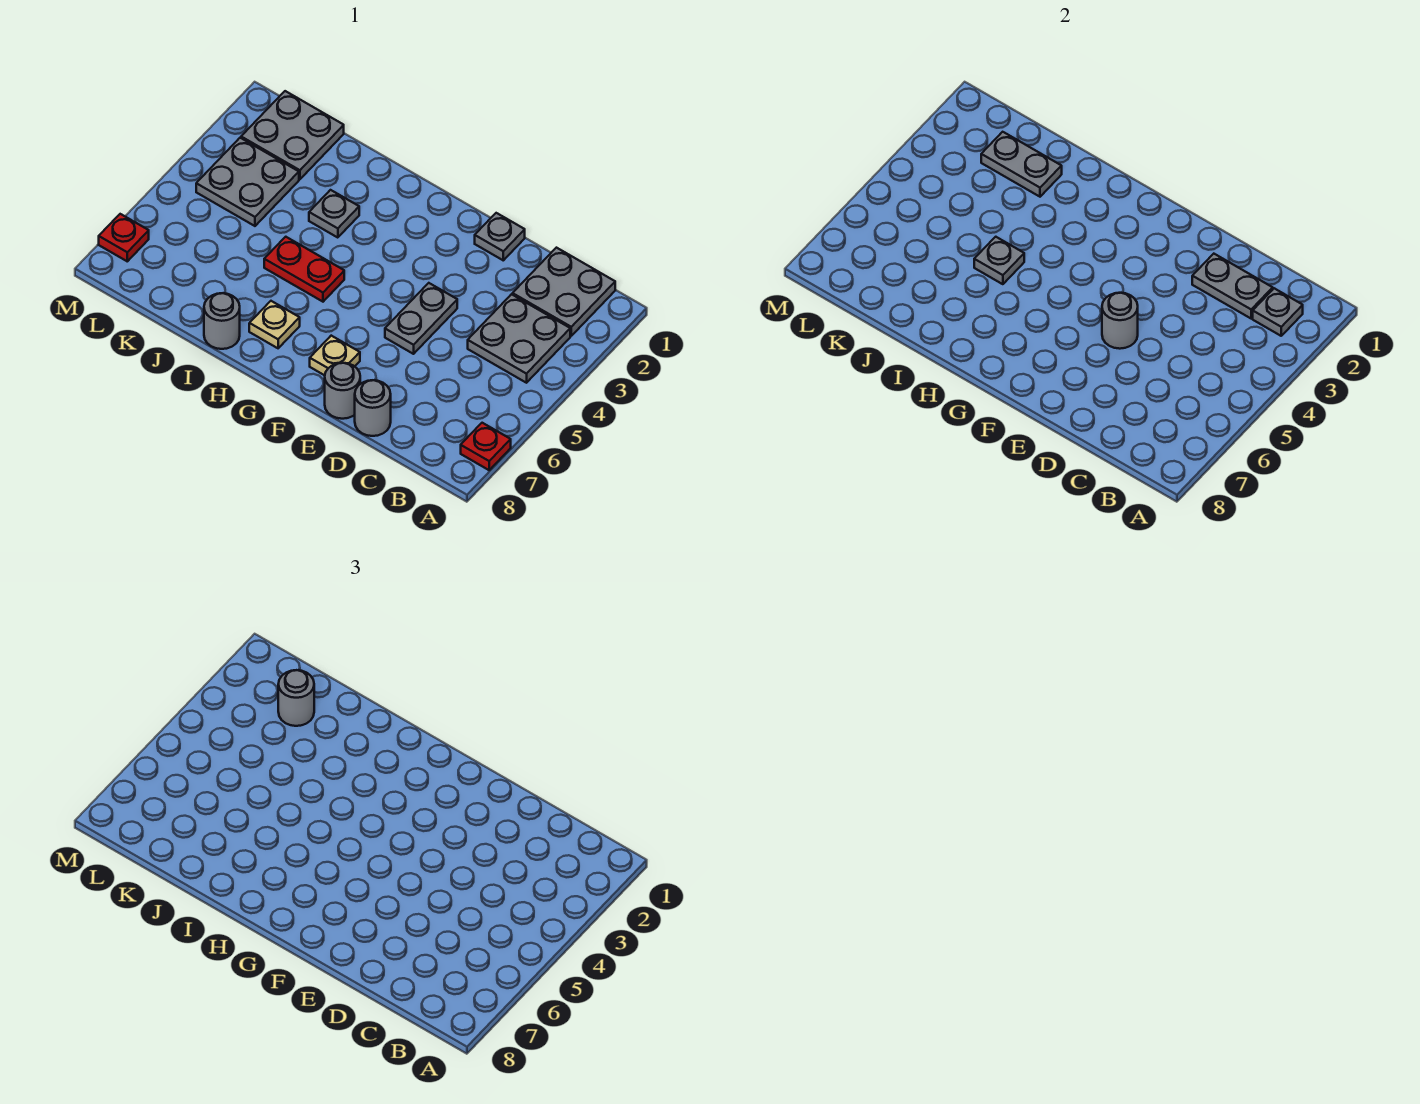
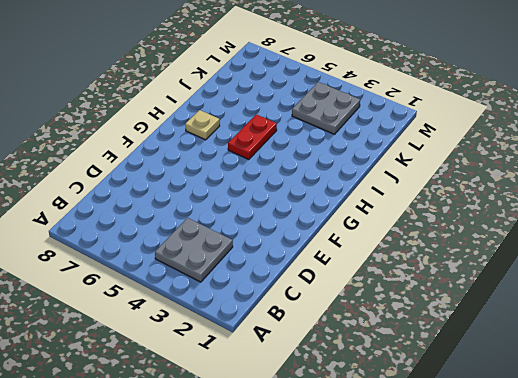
none -> red 1x1 plate [461,423,511,470]
none -> grey 2x2 plate [513,248,615,336]
none -> grey 1x1 round brick [355,380,391,436]

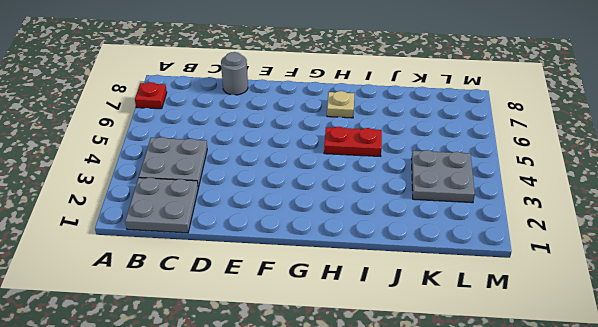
none -> grey 1x1 plate [475,213,525,260]
none -> grey 1x2 plate [385,283,457,354]
none -> grey 1x1 round brick [325,363,360,419]

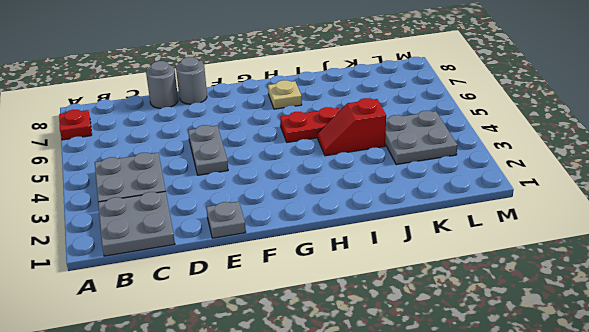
red 1x2 slope [318,98,386,156] -> none
none -> tan 1x1 plate [310,336,360,375]
none -> grey 1x1 plate [309,190,359,238]
none -> grey 1x1 round brick [204,293,240,349]

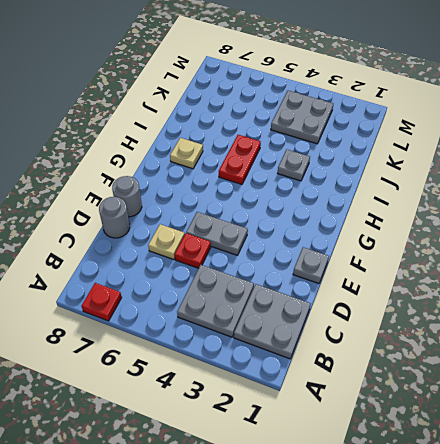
red 1x1 plate [175,233,211,268] -> red 1x1 plate moved to [99,214,149,261]
tan 1x1 plate [148,224,185,259] -> tan 1x1 plate moved to [310,336,360,375]
none -> grey 1x1 round brick [204,293,240,349]
none -> grey 2x2 plate [241,91,344,179]
none -> grey 1x1 plate [1253,288,1303,336]

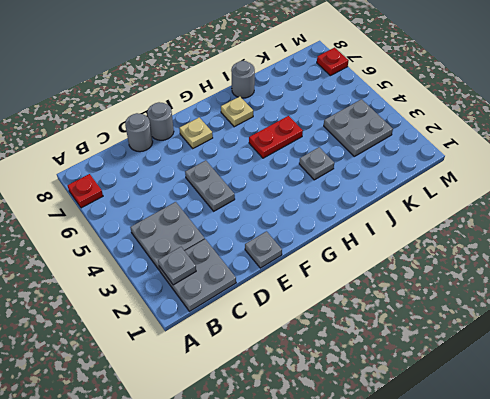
none -> grey 2x2 plate [241,91,344,179]
none -> grey 1x2 plate [1192,254,1273,318]
none -> grey 1x1 round brick [1102,293,1138,349]

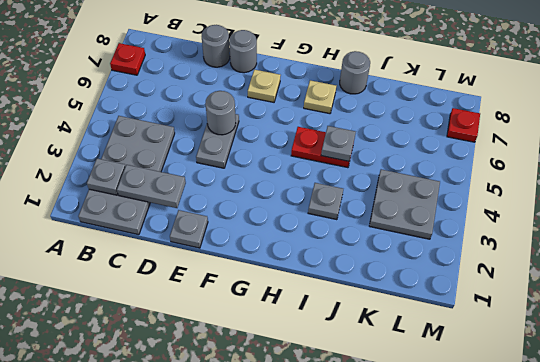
none -> grey 2x2 plate [241,91,344,179]
none -> grey 1x2 plate [981,132,1062,197]
none -> grey 1x1 round brick [278,670,314,726]

